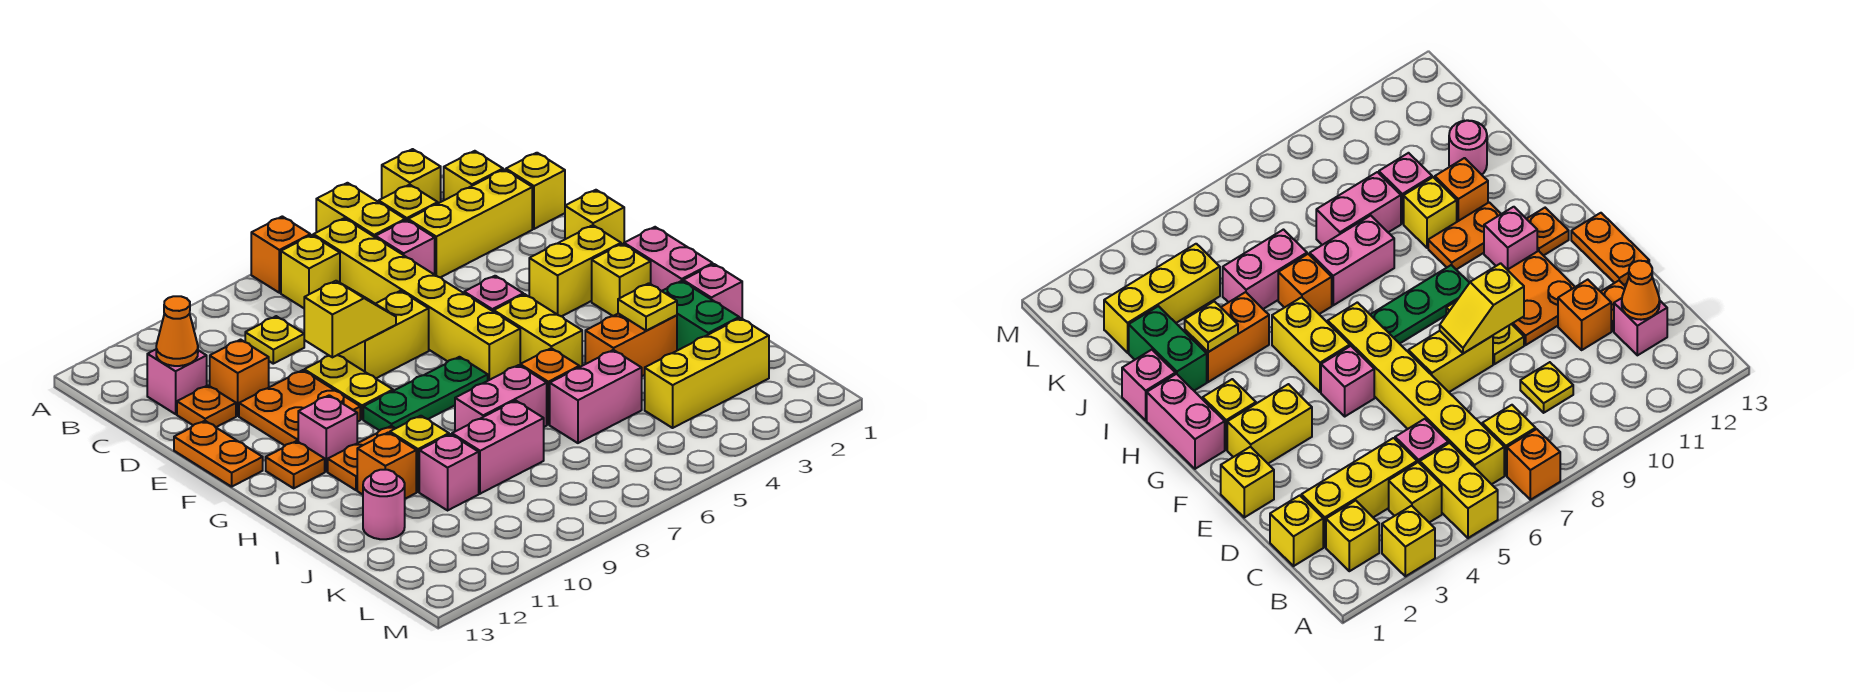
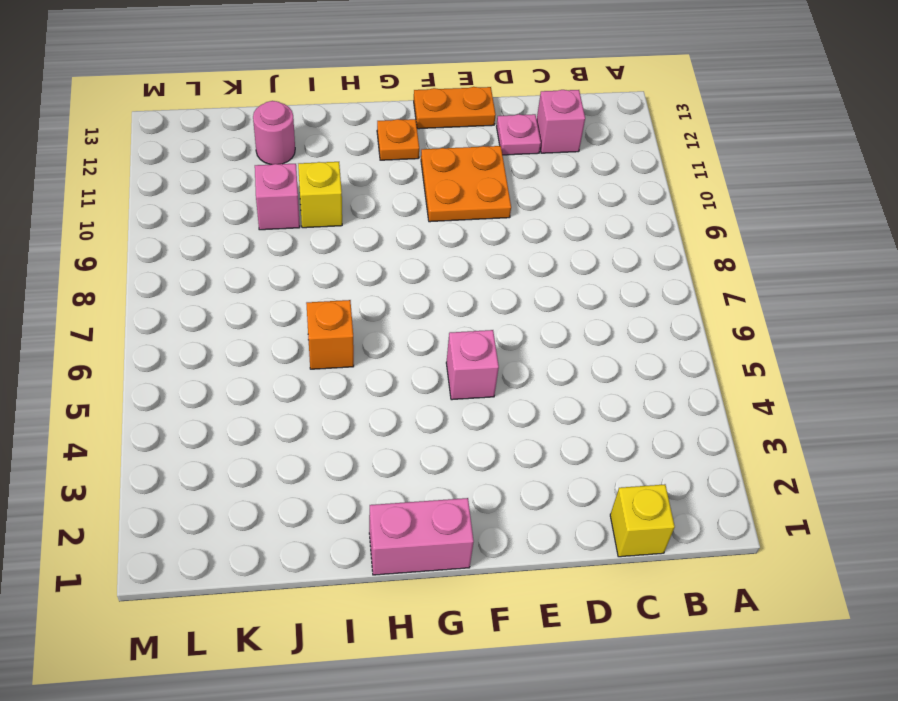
pink 1x1 plate [497,114,541,155] -> orange 1x1 plate [177,385,236,427]
none -> yellow 1x1 brick [382,149,441,203]
none -> yellow 1x2 brick [316,183,405,237]
none -> orange 1x1 brick [251,216,310,293]
none -> yellow 1x1 brick [444,151,503,200]

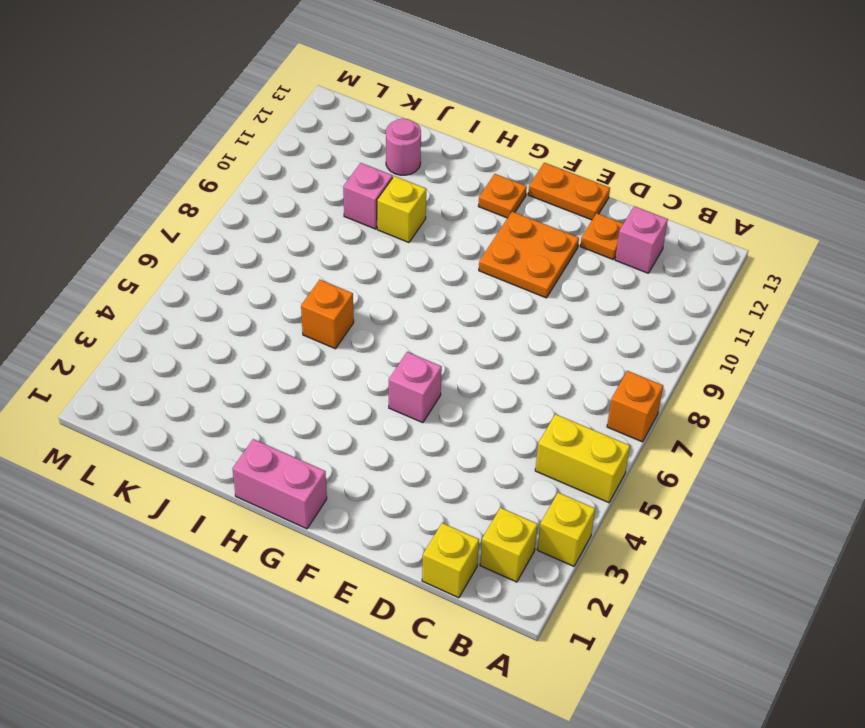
none -> yellow 1x1 brick [379,184,438,220]
none -> yellow 1x6 brick [313,218,520,381]
none -> yellow 1x1 brick [281,235,340,308]
none -> yellow 1x3 brick [408,169,532,277]

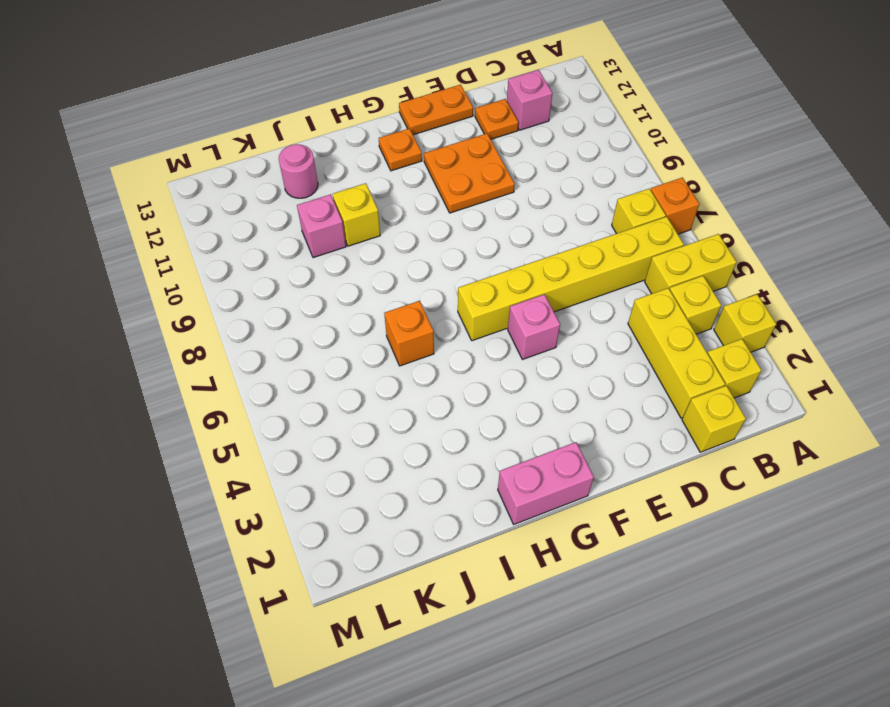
none -> pink 1x1 brick [376,220,435,275]
none -> yellow 1x1 plate [245,316,304,364]
none -> orange 1x1 brick [210,340,269,416]
none -> yellow 1x1 brick [565,190,624,244]

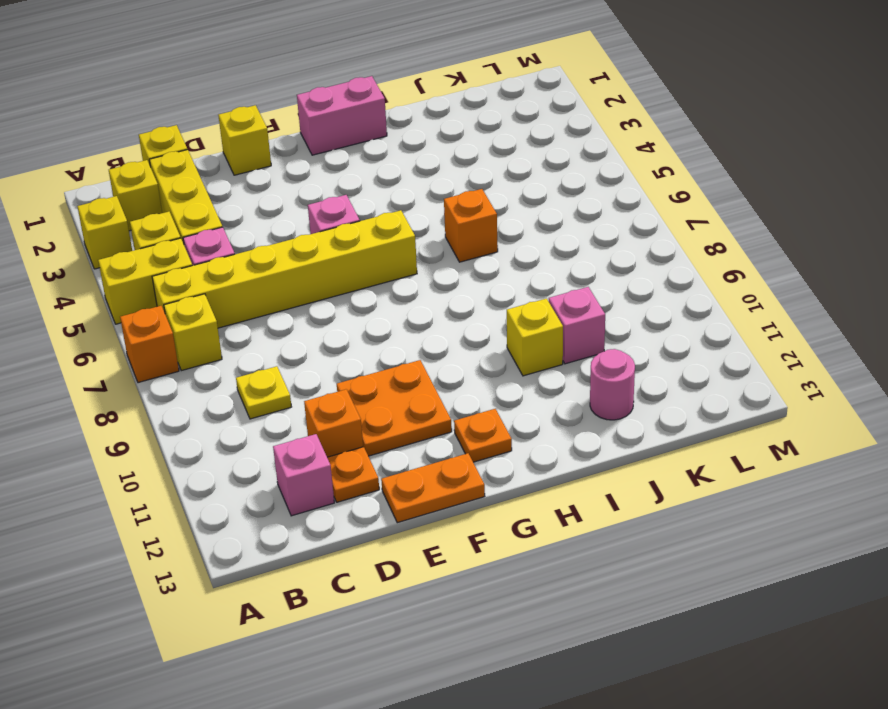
none -> yellow 1x2 brick [338,291,429,378]
none -> yellow 1x2 plate [304,355,393,419]
none -> yellow 1x2 brick [529,225,621,316]
none -> yellow 1x1 brick [592,244,651,316]

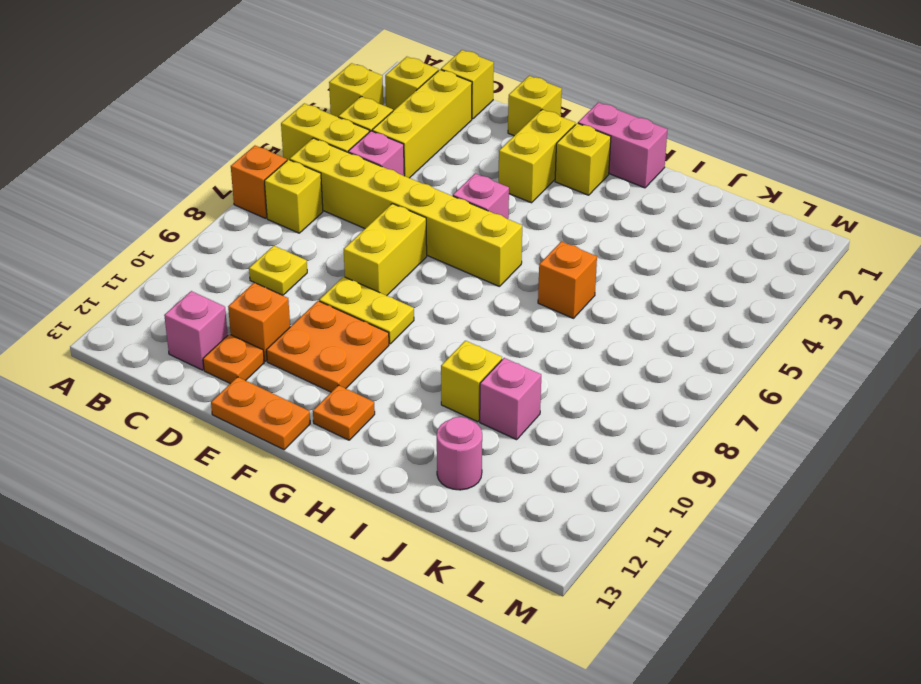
none -> yellow 1x2 brick [494,294,582,367]
none -> green 1x3 plate [363,357,488,431]
none -> pink 1x1 brick [298,395,357,472]
none -> orange 1x2 plate [328,426,395,490]

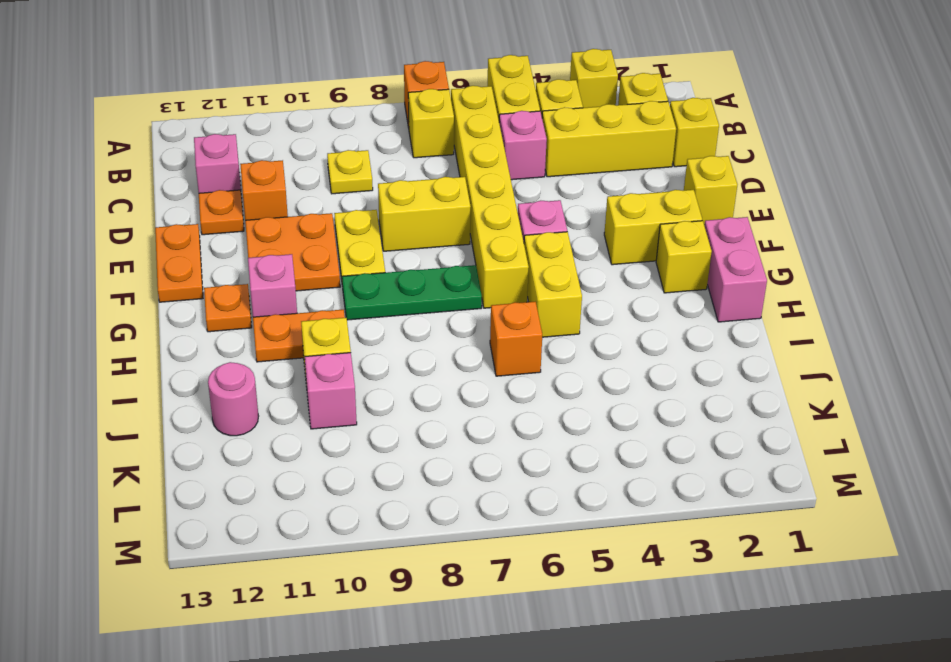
none -> pink 1x1 brick [683,264,742,318]
none -> green 1x2 brick [662,281,739,351]
none -> orange 1x2 brick [585,313,677,376]
none -> pink 1x2 brick [455,365,547,431]

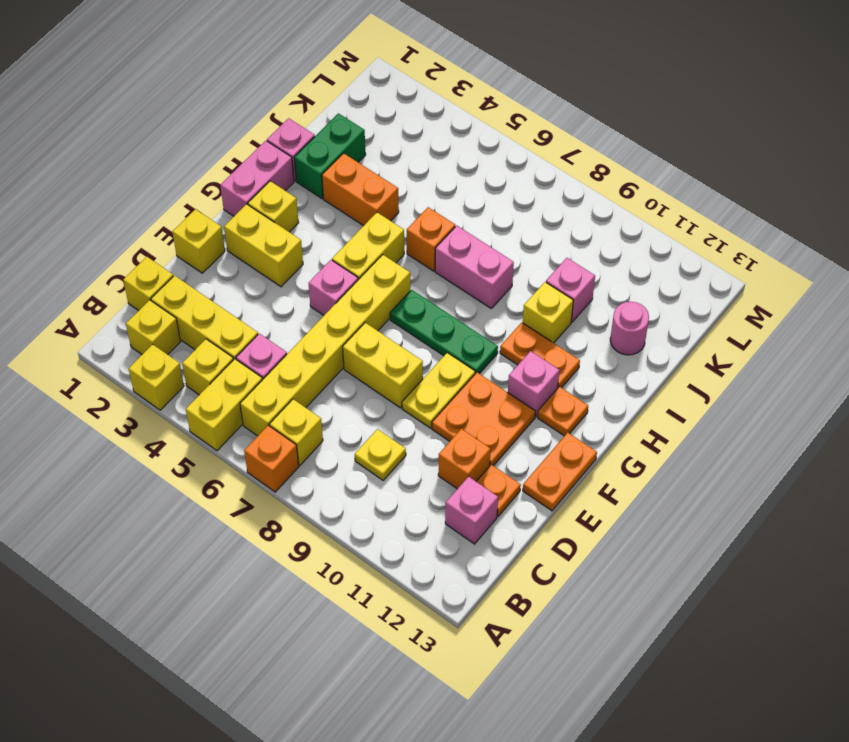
none -> orange 1x1 brick [357,432,416,499]
none -> pink 1x2 brick [550,350,642,443]
none -> pink 1x2 brick [452,400,544,494]
none -> yellow 1x3 brick [645,318,769,428]

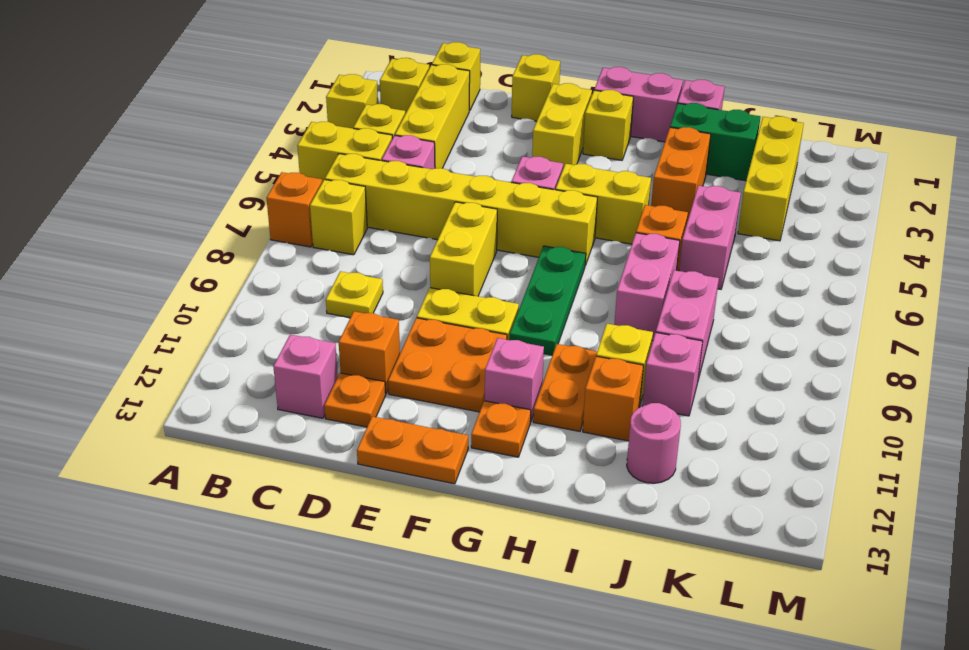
none -> orange 1x1 cone [156,296,198,366]
none -> yellow 1x2 slope [304,281,396,357]
none -> yellow 1x1 plate [618,283,677,331]

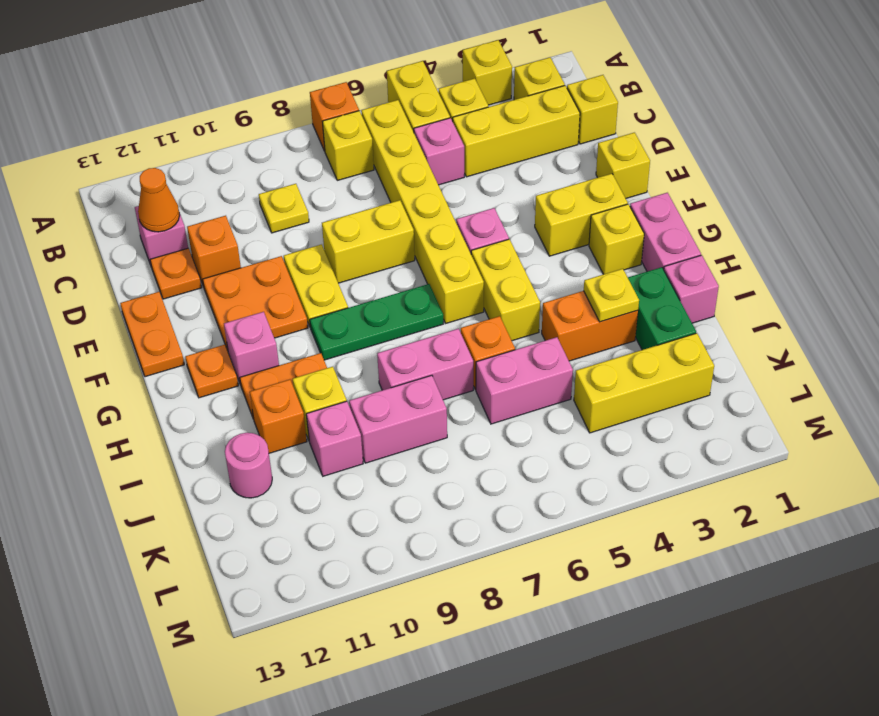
none -> yellow 1x2 slope [304,281,396,357]

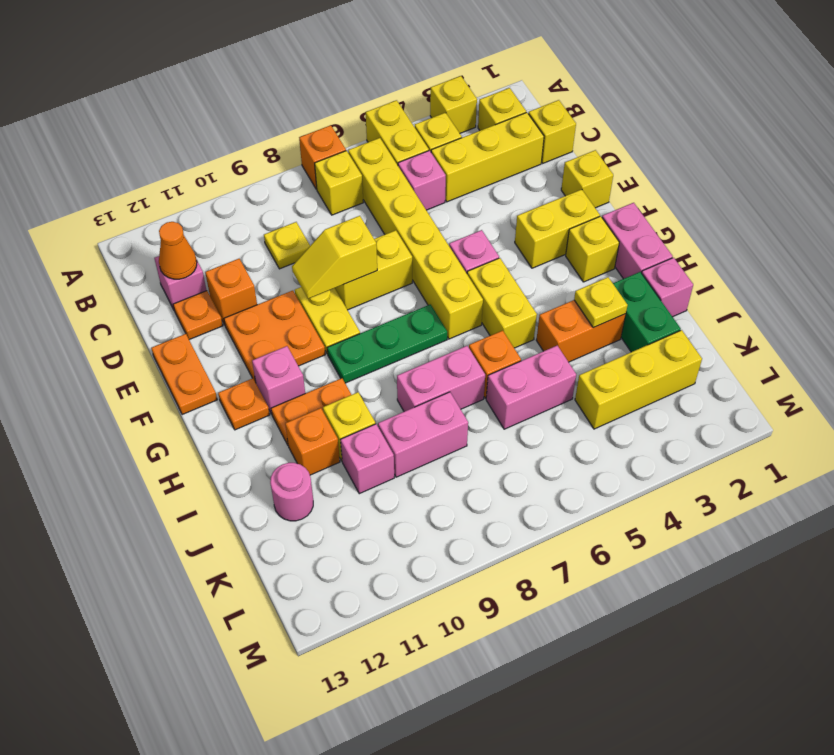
yellow 1x2 slope [292,216,377,299] -> yellow 1x2 slope turned to [304,281,396,357]

